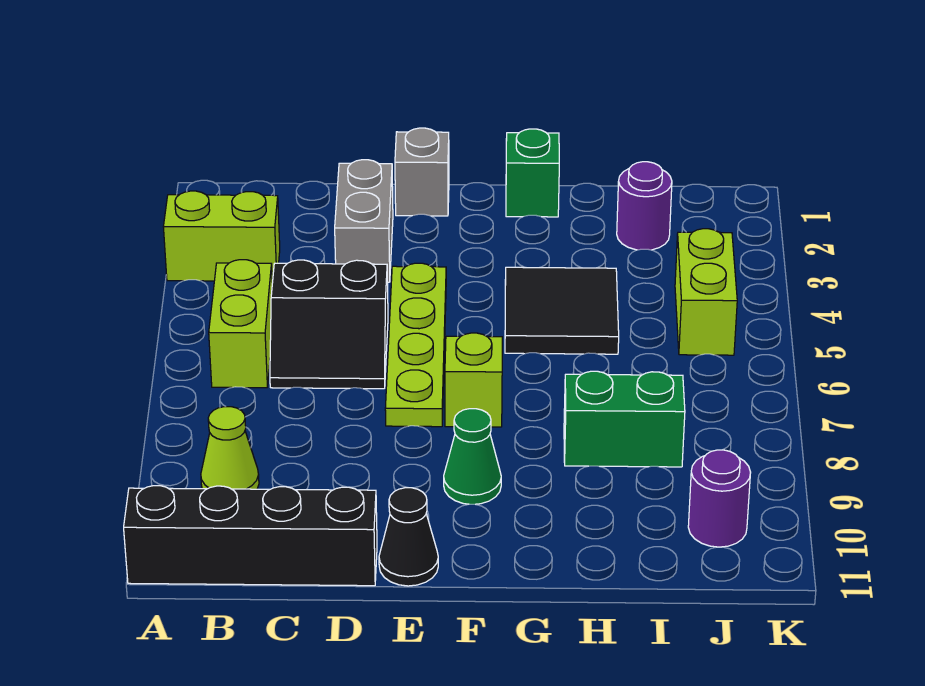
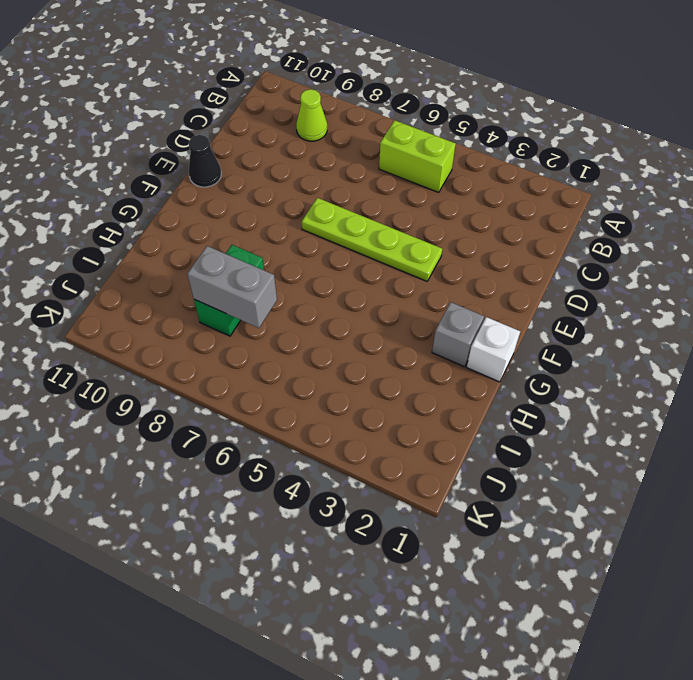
white 1x1 brick [467,317,520,382] -> green 1x1 brick [506,129,559,217]
grey 1x1 brick [432,302,484,367] -> grey 1x1 brick moved to [395,128,449,216]
grey 1x2 brick [187,246,277,328] -> grey 1x2 brick moved to [335,160,393,282]
none -> lime 1x2 brick [163,191,280,281]
none -> black 1x4 brick [124,486,377,586]
none -> black 2x2 slope [270,260,388,389]

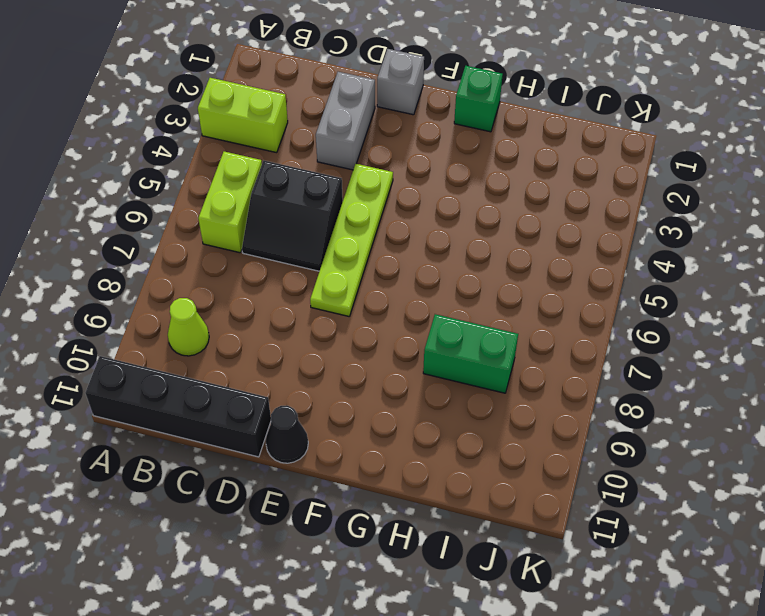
none -> lime 1x1 brick [445,333,502,427]
none -> green 1x1 cone [444,409,501,504]
none -> black 2x2 tile [505,267,619,354]

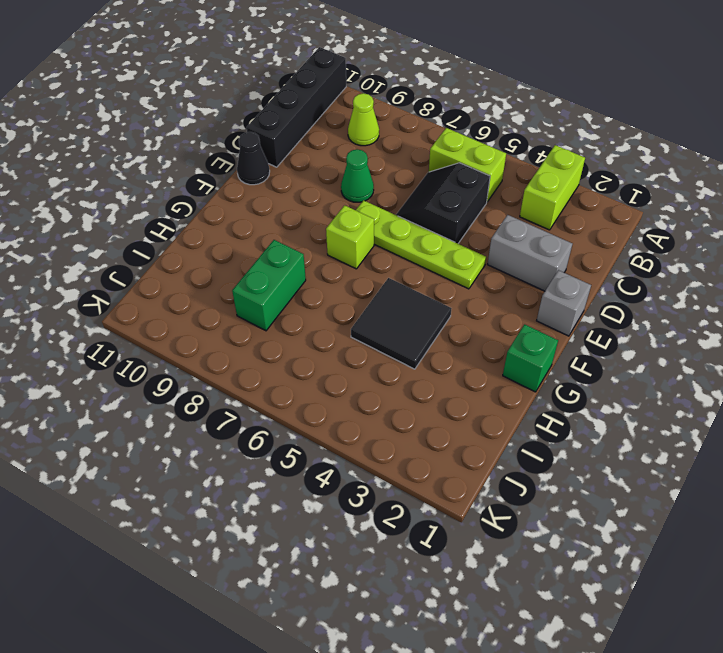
green 1x1 cone [341,149,374,202] -> green 1x1 cone moved to [444,409,501,504]
none -> purple 1x1 round brick [617,162,672,250]
none -> lime 1x2 brick [675,229,737,355]
none -> purple 1x1 round brick [688,450,751,547]

